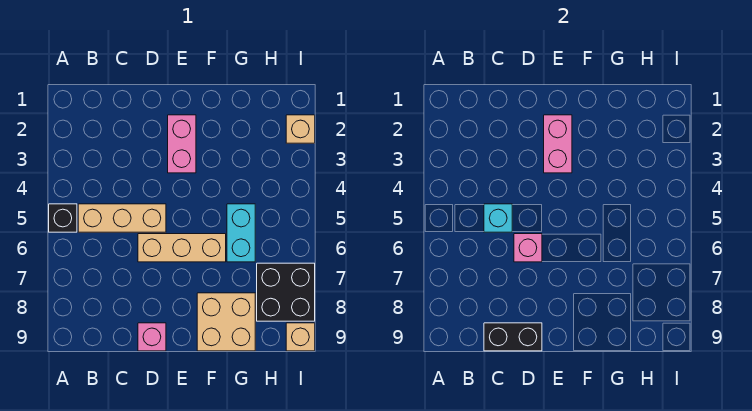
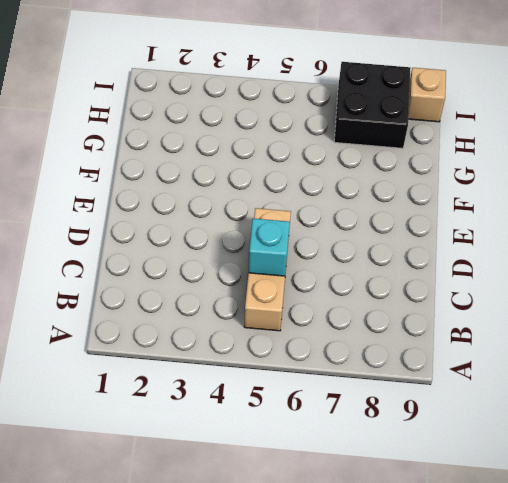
none -> black 1x1 brick [49,204,77,232]
none -> tan 1x3 brick [138,234,226,262]
none -> pink 1x1 brick [138,323,166,351]

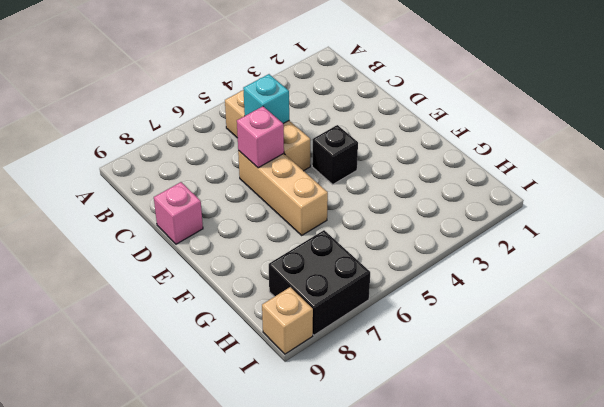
black 1x1 brick [312,125,358,184] -> black 1x1 brick moved to [49,204,77,232]
none -> pink 1x2 brick [168,115,196,173]
none -> tan 2x2 brick [197,293,255,351]
none -> cyan 1x2 brick [227,204,255,262]

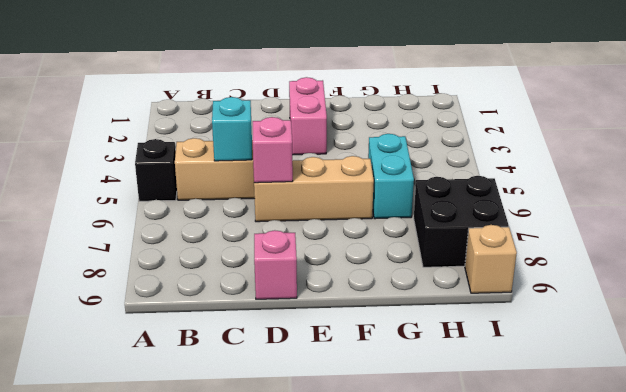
none -> tan 2x2 brick [197,293,255,351]
none -> tan 1x1 brick [286,115,315,143]
none -> black 1x2 brick [484,323,542,351]

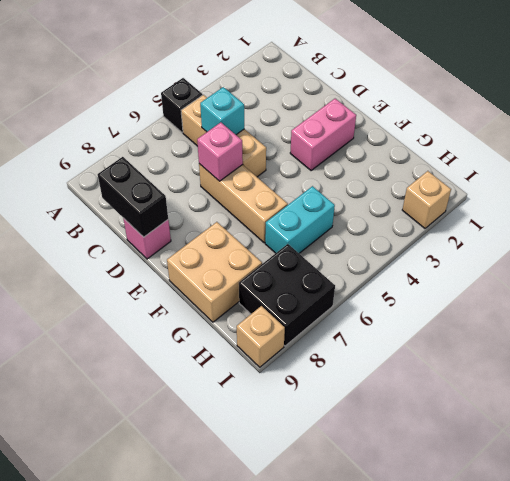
none -> pink 1x2 brick [544,115,572,173]

